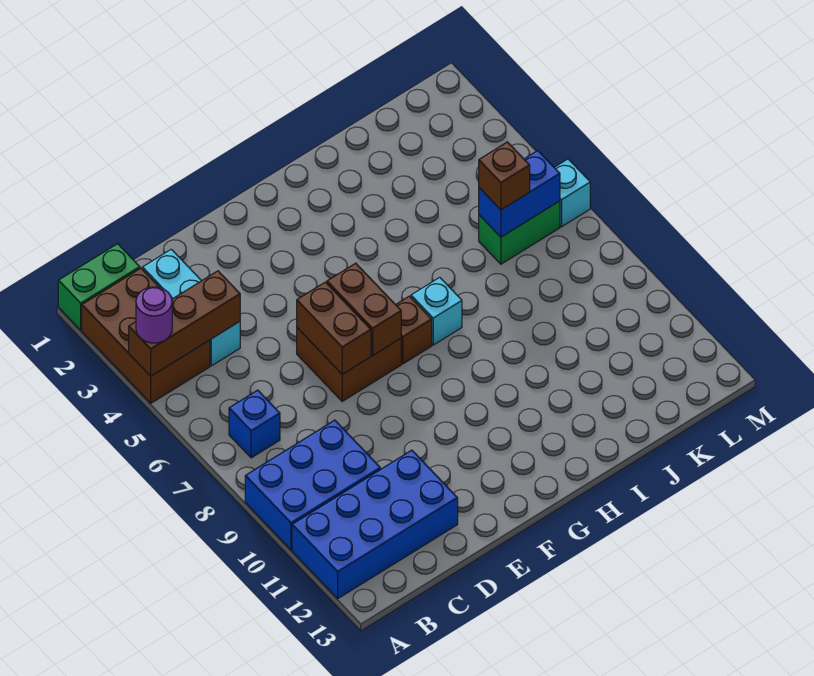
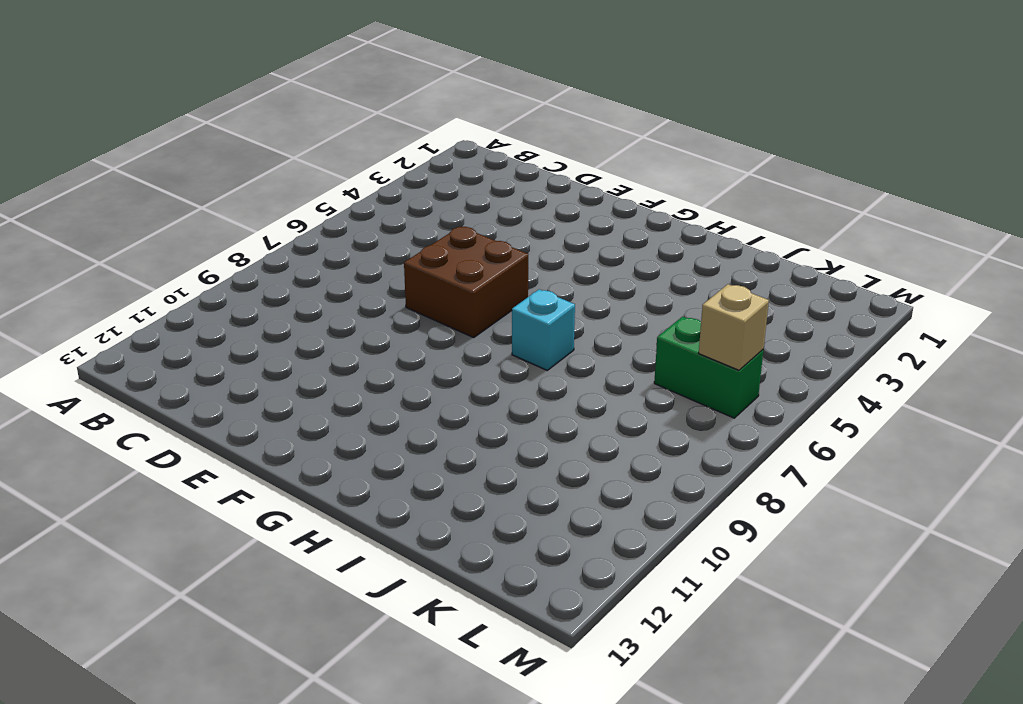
tan 1x1 brick [699,284,769,370] -> blue 1x2 brick [479,151,560,237]
none -> green 1x2 brick [58,244,140,330]
none -> brown 2x3 brick [82,268,210,403]
none -> blue 2x3 brick [245,420,380,550]

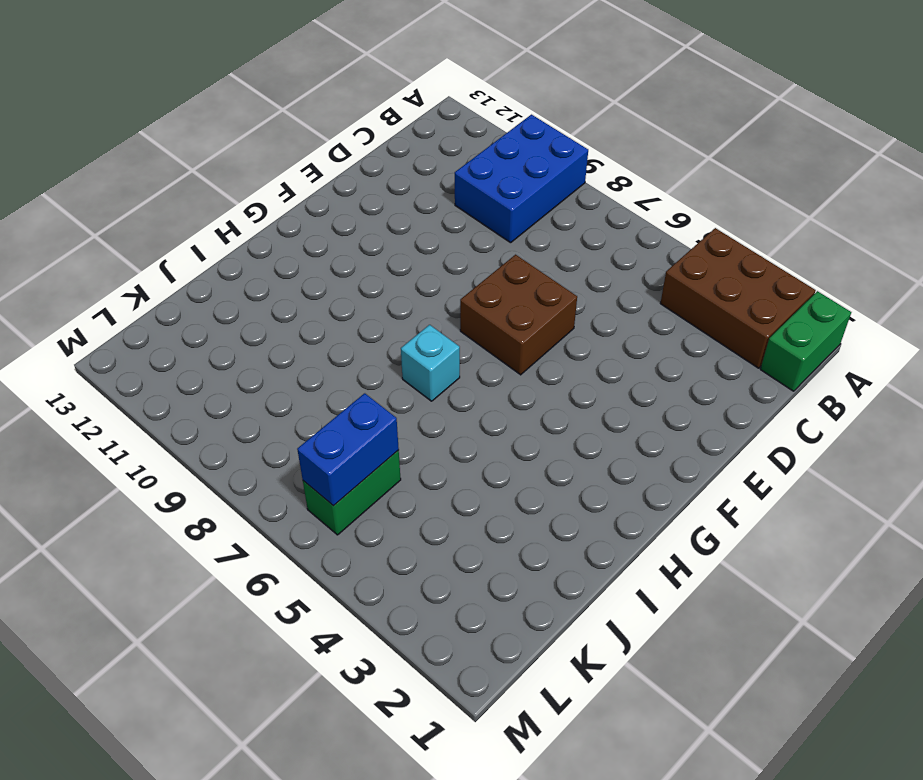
none -> blue 2x4 brick [292,450,458,598]
none -> blue 1x1 brick [229,390,280,458]
none -> cyan 1x3 brick [142,249,240,366]

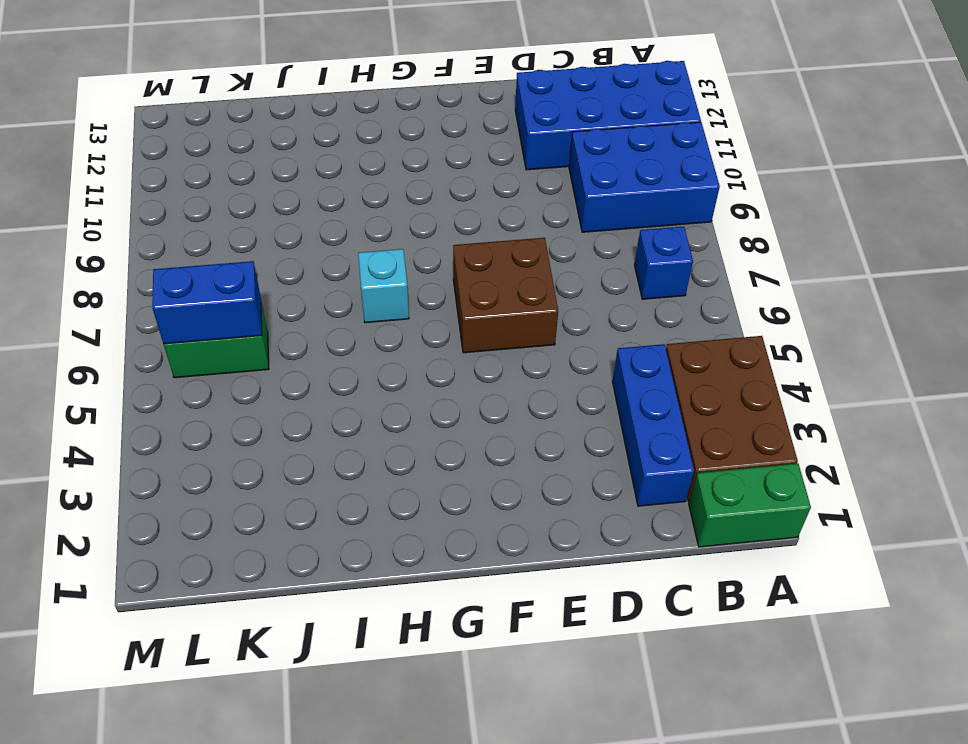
blue 1x3 brick [612,344,694,506] -> cyan 1x3 brick [142,249,240,366]
none -> brown 1x1 brick [396,296,432,364]
none -> cyan 1x1 brick [554,159,590,227]
none -> brown 1x3 brick [129,271,240,376]

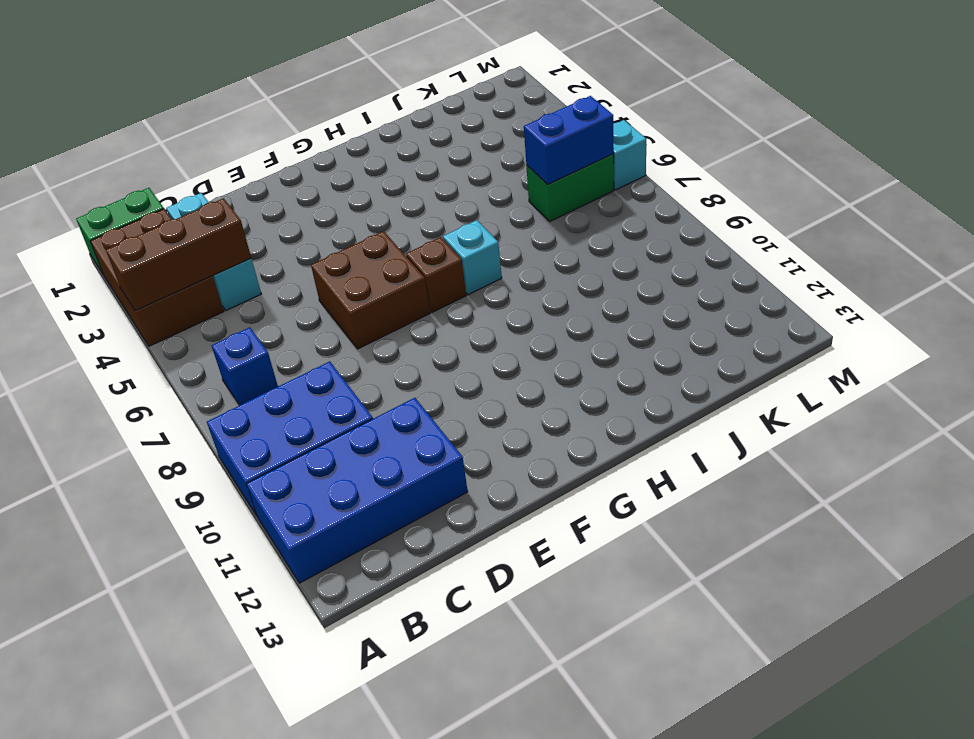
none -> brown 1x2 brick [297,282,371,374]
none -> brown 1x2 brick [327,263,401,355]
none -> purple 1x1 round brick [136,287,172,343]

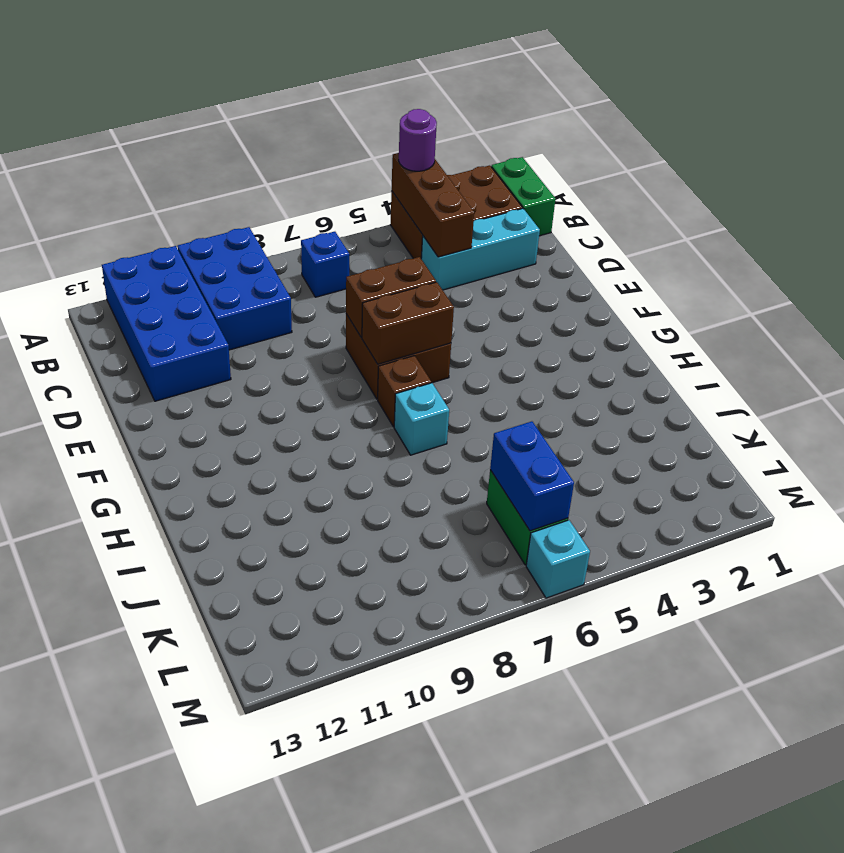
none -> brown 1x1 brick [479,142,530,210]

